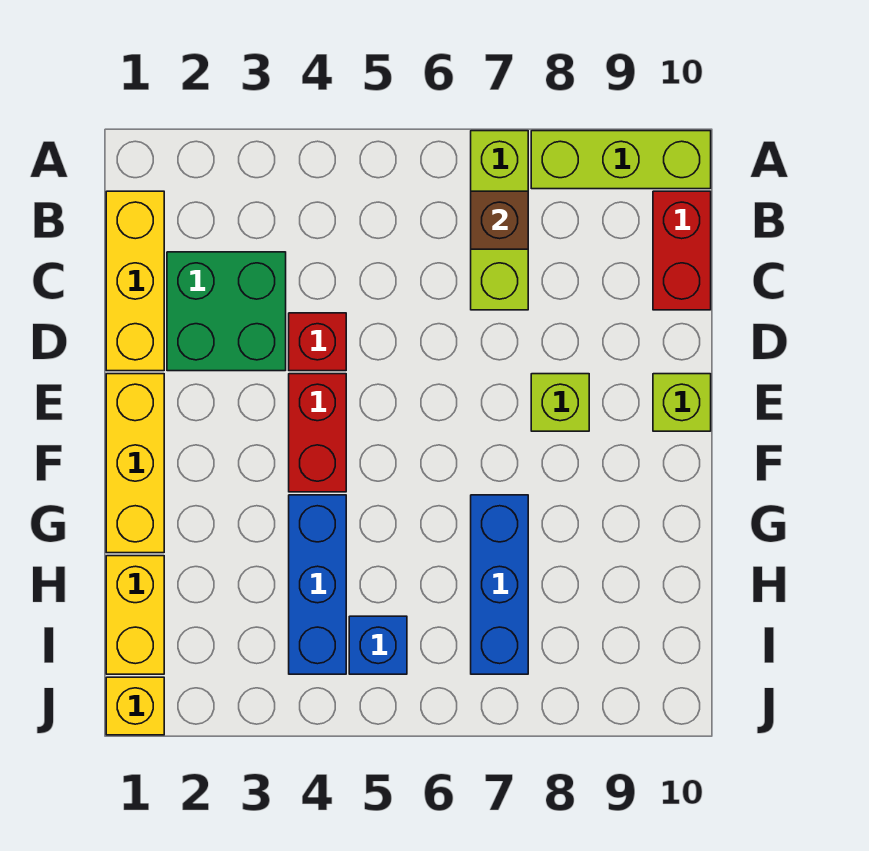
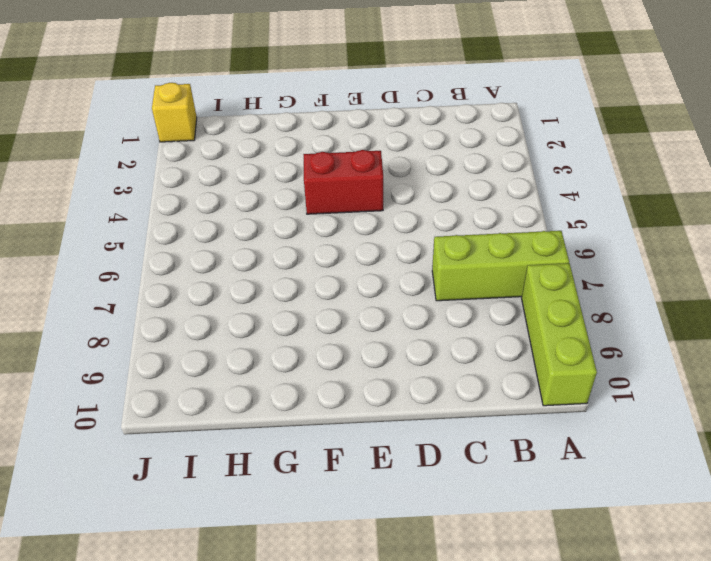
none -> yellow 1x3 brick [106,191,164,371]
none -> red 1x2 brick [653,191,711,310]
none -> green 2x2 brick [167,252,286,371]

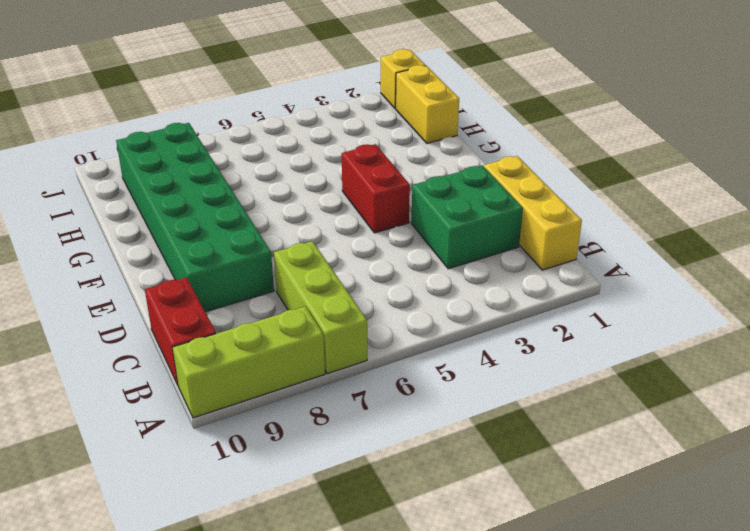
green 2x6 brick [116,123,274,312] -> lime 1x1 brick [531,374,589,431]
none -> red 1x1 brick [289,313,346,371]
none -> yellow 1x3 brick [106,374,164,553]
none -> lime 1x1 brick [653,374,711,431]

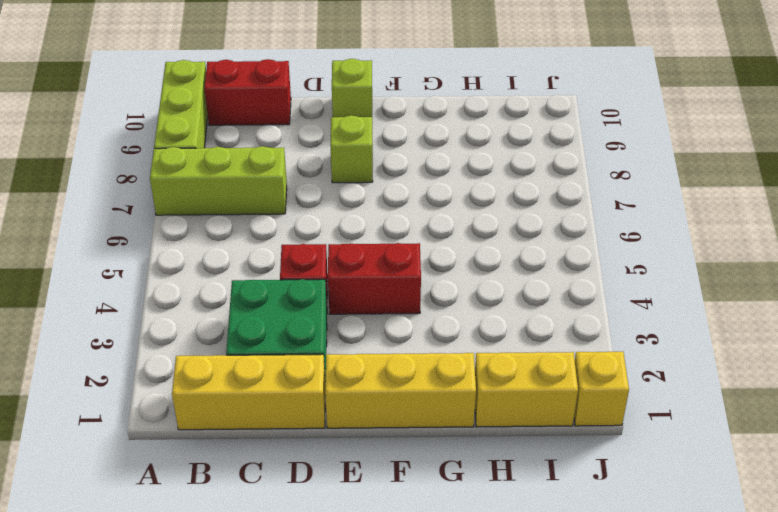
none -> blue 1x3 brick [289,495,346,674]
none -> blue 1x3 brick [471,495,528,674]
none -> blue 1x1 brick [349,616,407,674]

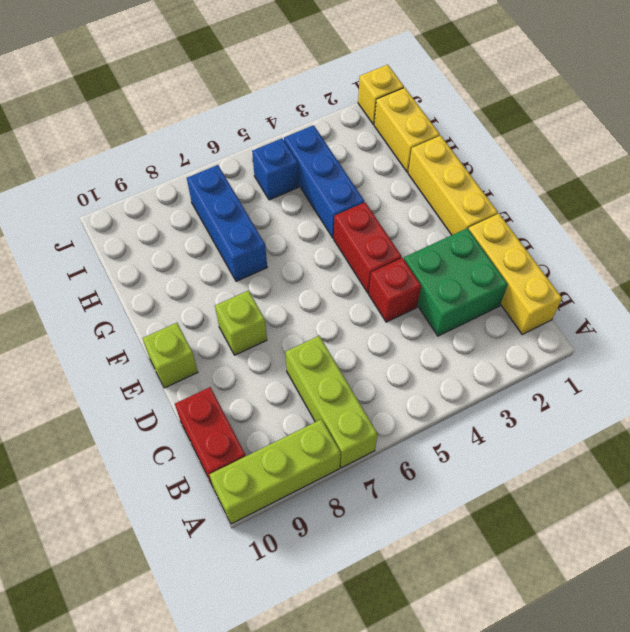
none -> brown 1x1 brick [471,191,528,249]

